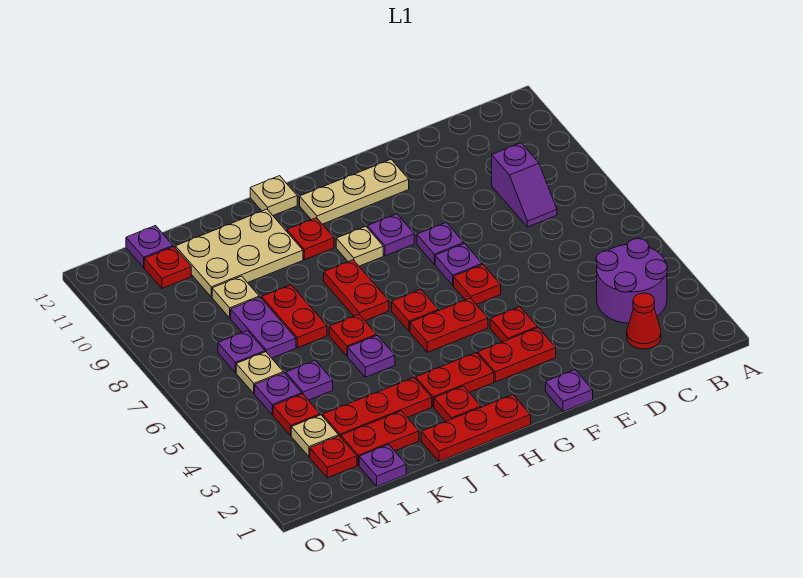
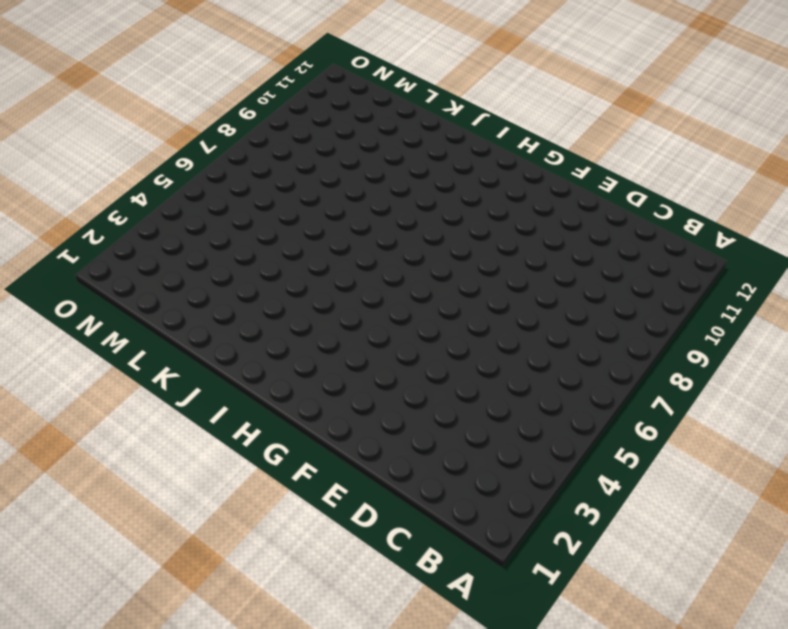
none -> purple 2x2 round brick [596,239,667,323]
none -> red 1x1 cone [627,293,661,349]
none -> purple 1x2 slope [492,143,557,227]
none -> purple 1x1 plate [546,370,593,412]

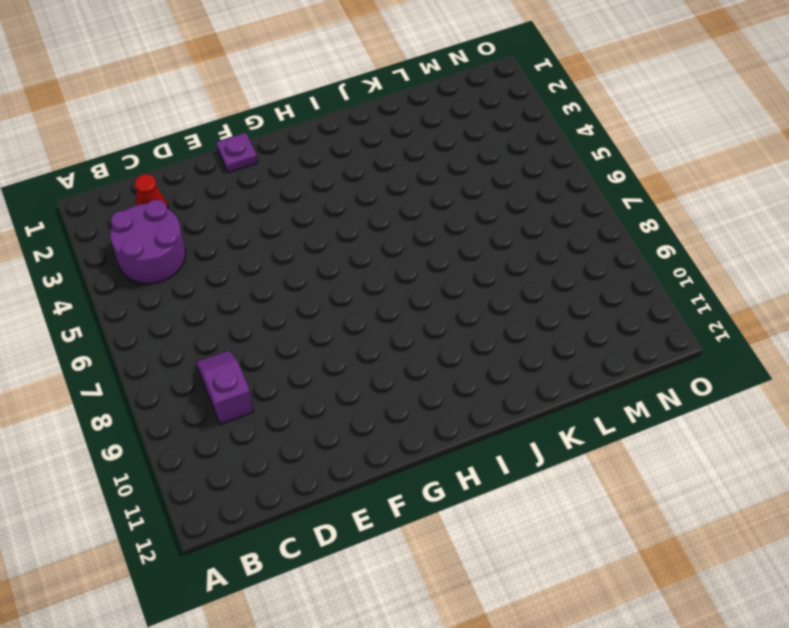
none -> red 1x2 plate [478,328,556,382]
none -> red 1x1 plate [490,307,537,342]
none -> red 1x1 plate [454,265,501,304]
none -> purple 1x1 plate [435,244,482,285]

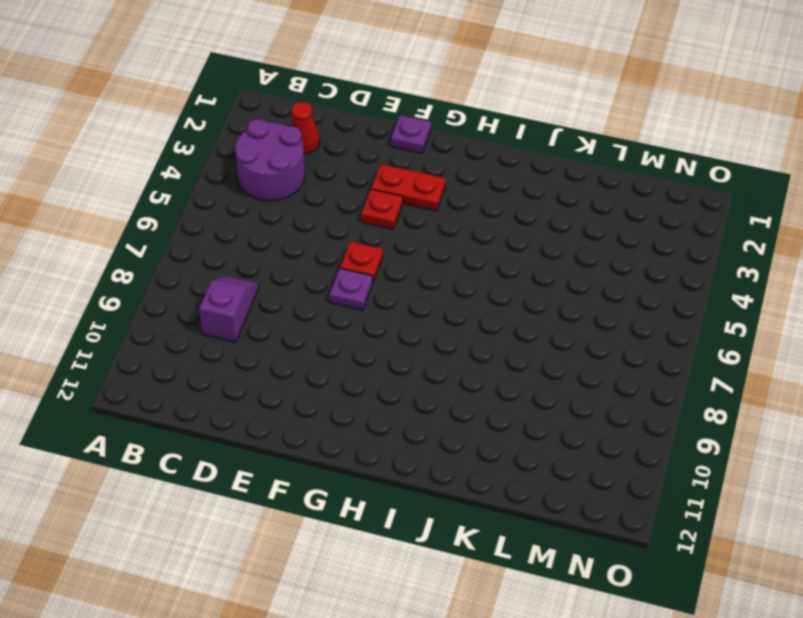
none -> purple 1x1 plate [417,223,464,264]
none -> tan 1x3 plate [300,160,409,224]
none -> red 1x2 plate [410,298,488,352]
none -> purple 1x1 plate [367,214,414,256]

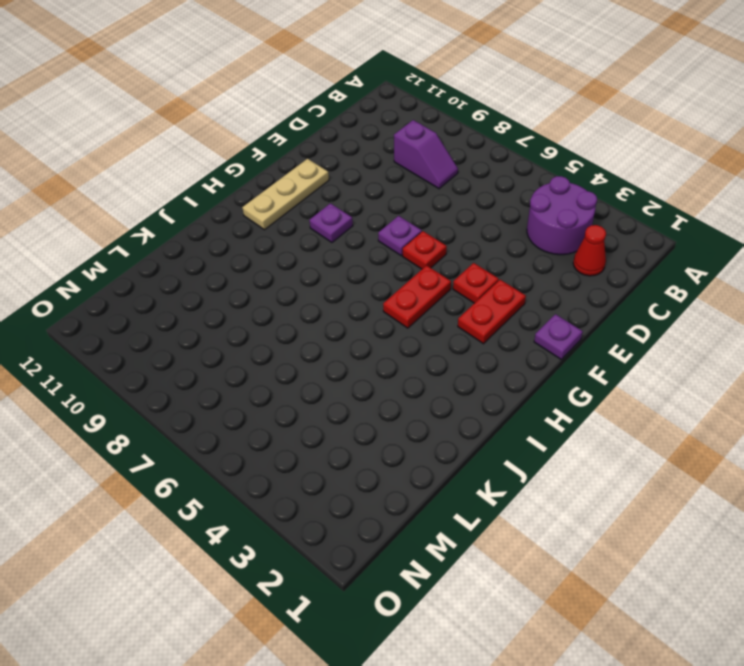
none -> purple 1x1 plate [417,223,464,264]
none -> red 1x3 plate [421,395,531,461]
none -> red 1x2 plate [416,353,494,407]
none -> red 1x1 plate [392,290,439,331]

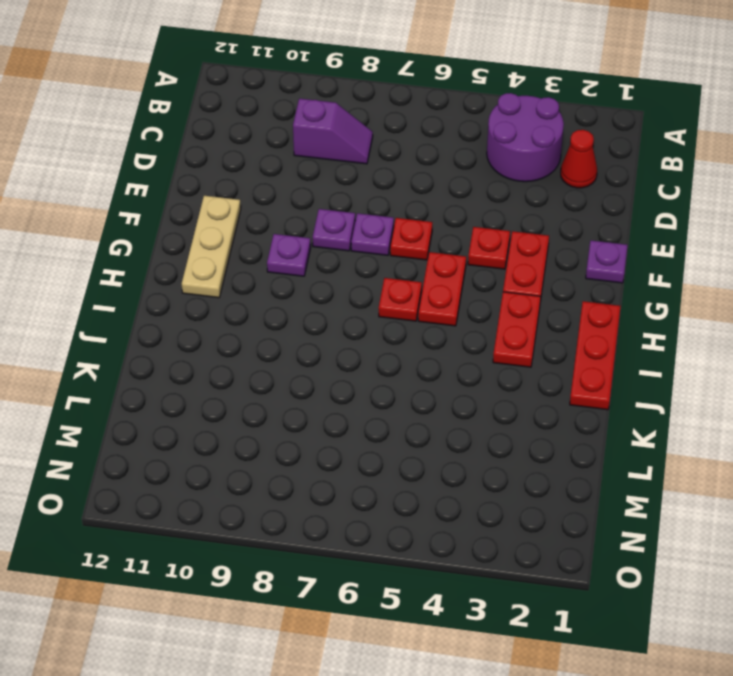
none -> tan 1x1 plate [336,226,383,266]
none -> red 1x1 plate [434,386,481,421]
none -> red 1x2 plate [324,260,389,321]
none -> red 1x1 plate [287,218,334,260]

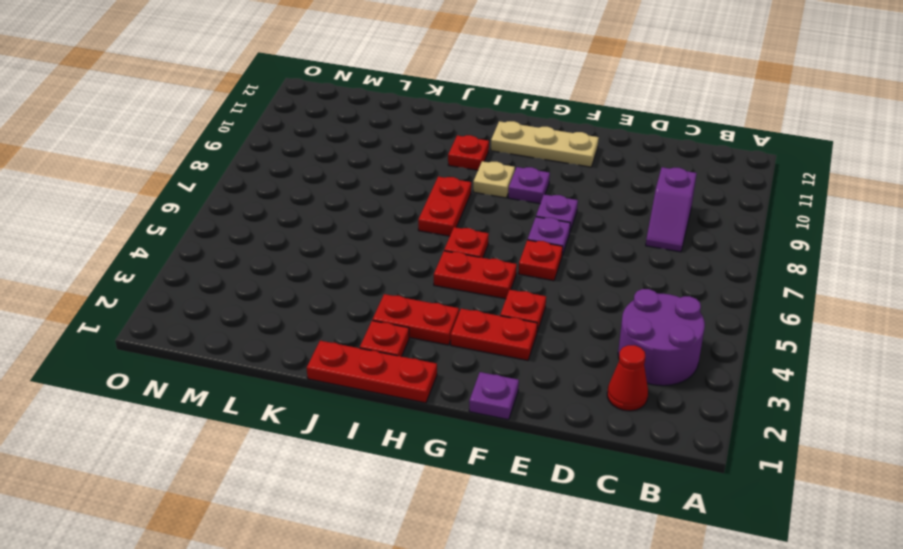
none -> tan 1x1 plate [250,176,297,215]
none -> red 1x3 plate [323,378,432,437]
none -> purple 1x1 plate [348,336,395,377]
none -> red 1x1 plate [329,314,376,356]

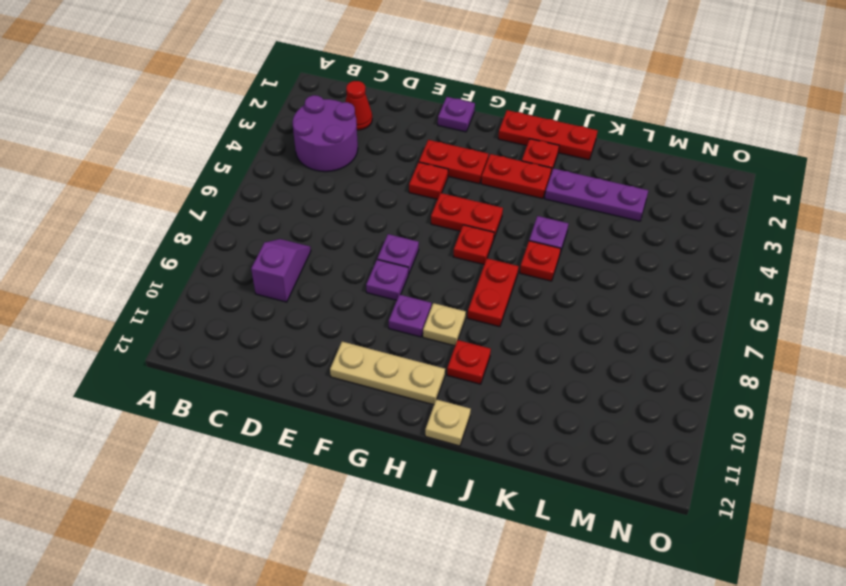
purple 1x3 plate [545,168,648,221] -> red 1x3 plate [323,378,432,437]
none -> red 1x1 plate [454,265,501,304]
none -> tan 2x3 plate [175,209,303,297]
none -> red 1x2 plate [341,411,419,465]
none -> red 1x2 plate [262,285,327,348]

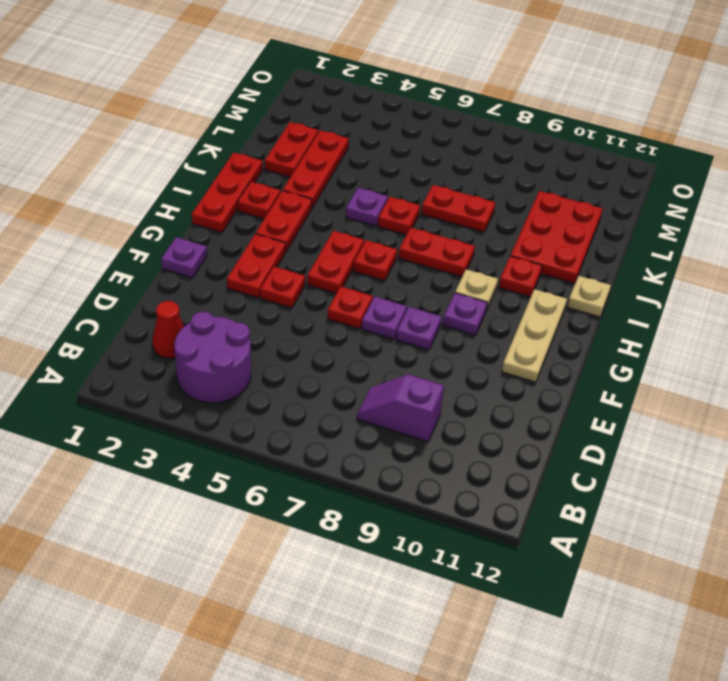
red 2x3 plate [510,191,603,284] -> tan 2x3 plate [175,209,303,297]
none -> purple 1x1 plate [359,445,406,486]
none -> purple 1x1 plate [286,361,333,400]
none -> purple 1x2 plate [231,297,296,358]
none -> tan 1x1 plate [212,276,259,318]

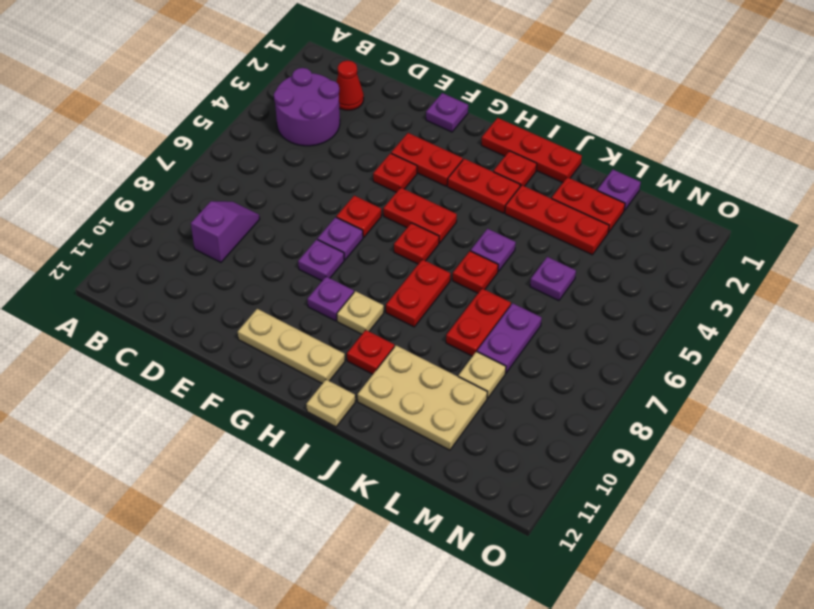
none -> red 1x1 plate [310,436,357,478]
none -> tan 1x1 plate [291,415,339,457]
none -> red 1x1 plate [273,394,320,435]
none -> purple 1x1 plate [255,373,302,415]

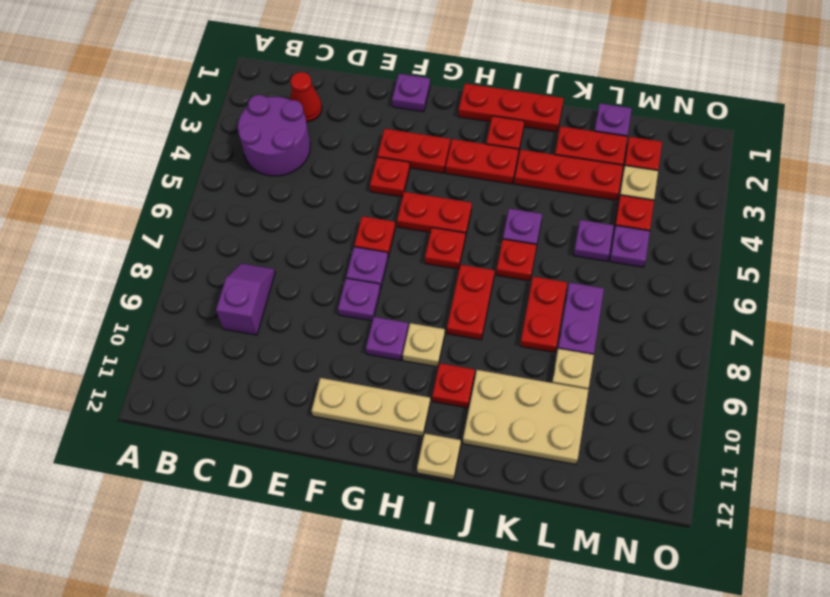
none -> tan 1x1 plate [236,352,283,394]
none -> purple 1x1 plate [218,331,265,373]
none -> red 1x1 plate [144,247,191,288]
none -> purple 1x1 plate [126,226,173,267]

